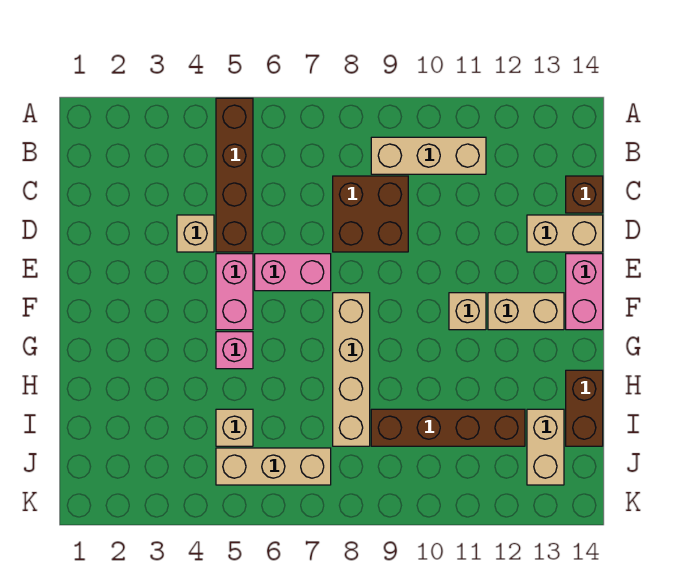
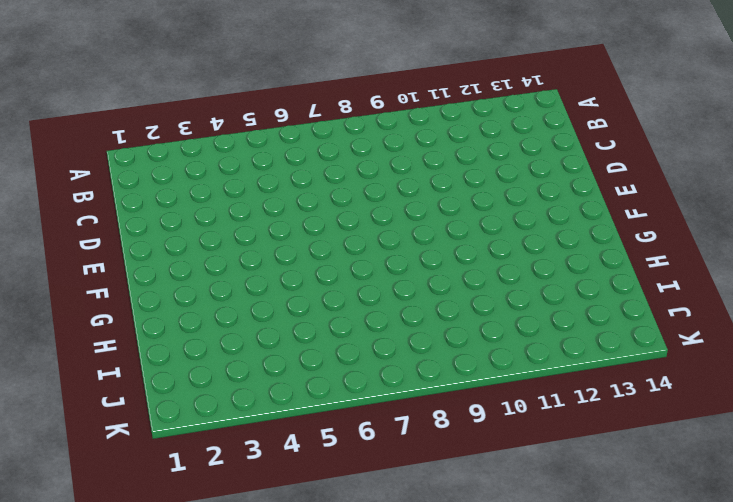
none -> brown 1x4 brick [216,98,253,252]
none -> tan 1x3 brick [371,137,486,174]
none -> brown 2x2 brick [333,176,408,252]

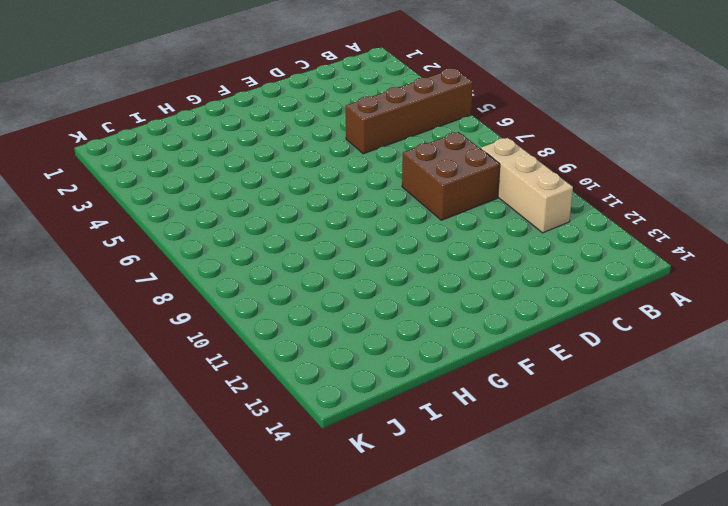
none -> brown 1x1 brick [566,176,603,213]
none -> tan 1x1 brick [177,215,214,252]
none -> tan 1x2 brick [527,215,603,252]

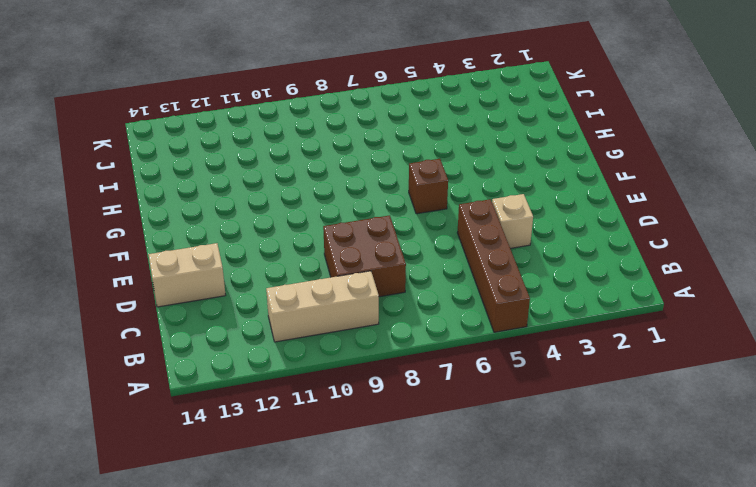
brown 1x1 brick [409,159,448,214] -> brown 1x1 brick moved to [566,176,603,213]
none -> pink 1x2 brick [216,254,253,330]
none -> pink 1x2 brick [255,254,331,291]
none -> pink 1x2 brick [566,254,603,330]

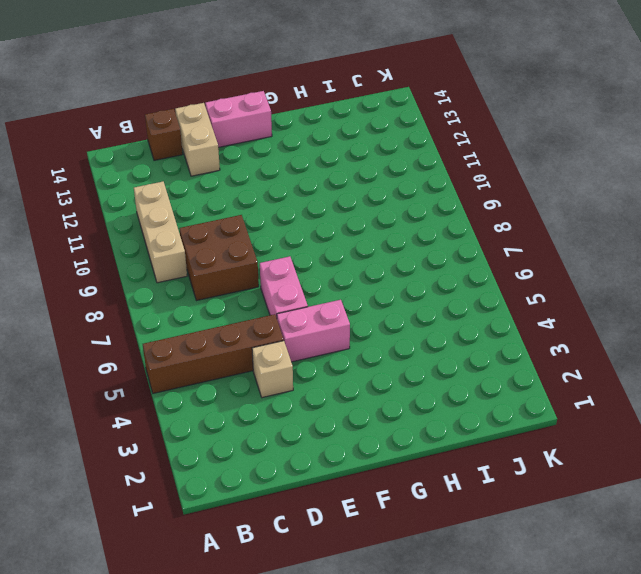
none -> tan 1x4 brick [333,293,370,446]
none -> tan 1x1 brick [449,293,486,330]
none -> tan 1x2 brick [488,293,564,330]

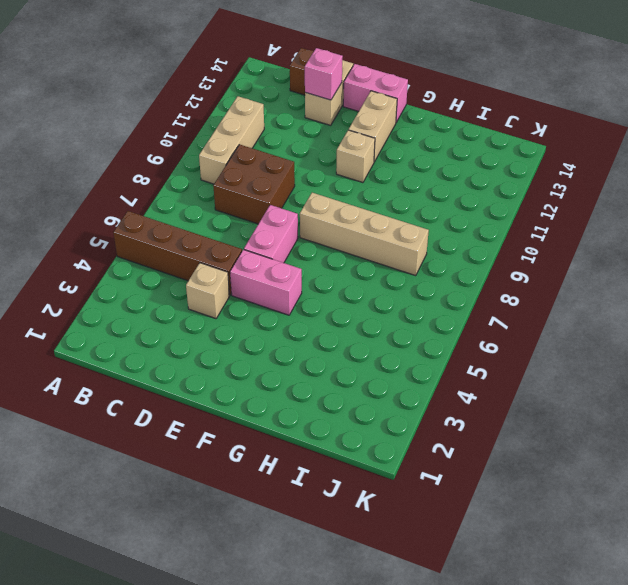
pink 1x1 brick [305,48,343,100] -> pink 1x1 brick moved to [216,332,253,369]
none -> brown 1x2 brick [566,370,603,446]
none -> tan 1x1 brick [216,409,253,446]
none -> brown 1x4 brick [371,409,525,446]

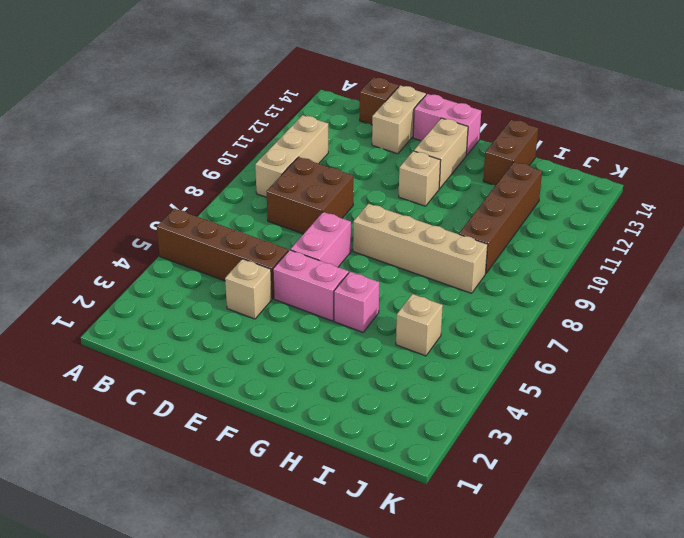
brown 1x2 brick [483,120,538,186] -> brown 1x2 brick turned to [566,370,603,446]
none -> tan 1x2 brick [527,409,564,485]
none -> tan 1x3 brick [216,448,331,485]

